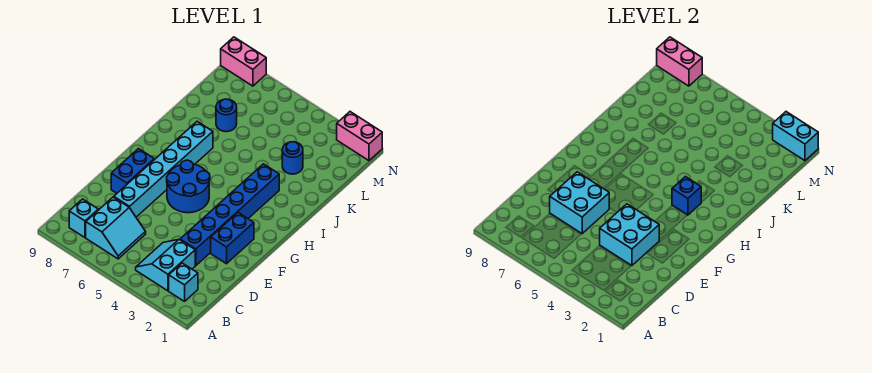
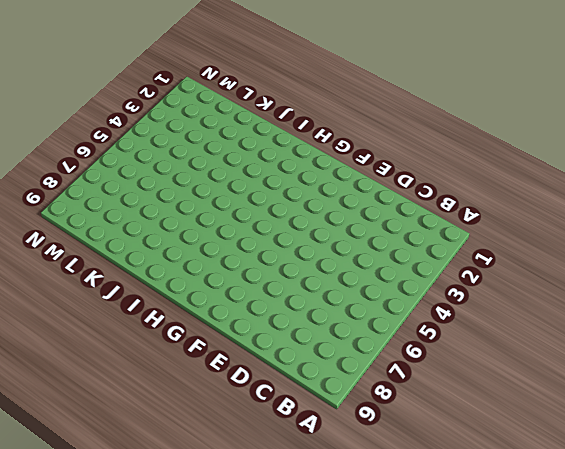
none -> cyan 1x1 brick [169,263,198,301]
none -> cyan 2x2 slope [136,239,195,291]
none -> cyan 2x2 slope [86,197,146,259]

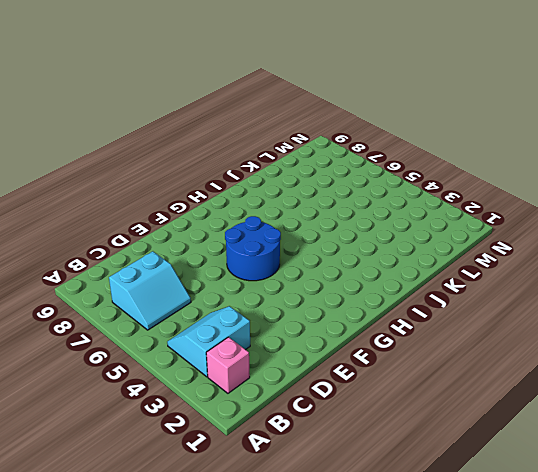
pink 1x1 brick [206,337,250,393] -> cyan 1x1 brick [169,263,198,301]
none -> cyan 1x1 brick [69,199,98,237]
none -> blue 1x6 brick [180,164,279,266]
none -> cyan 1x6 brick [114,121,213,217]

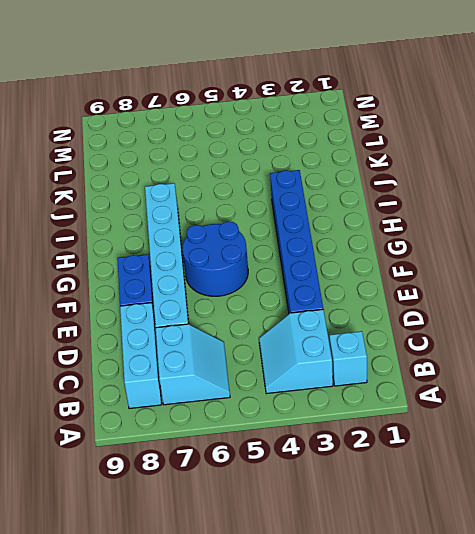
cyan 1x3 brick [120,303,162,409] -> cyan 1x1 brick [69,199,98,237]
none -> blue 1x2 brick [211,213,254,264]
none -> blue 1x1 round brick [282,142,303,174]
none -> blue 1x1 round brick [216,99,237,132]

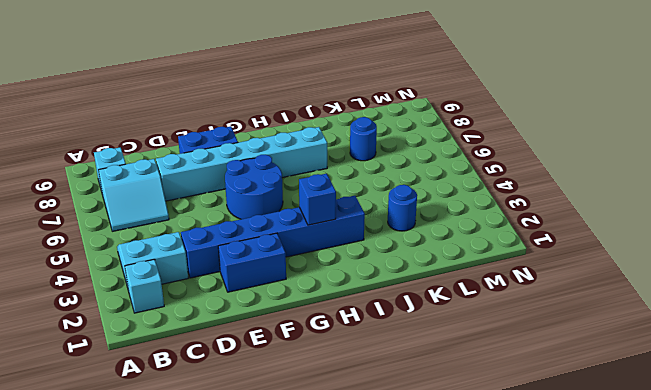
none -> pink 1x2 brick [337,112,382,161]
none -> pink 1x2 brick [221,37,266,86]
none -> cyan 2x2 brick [600,204,659,266]

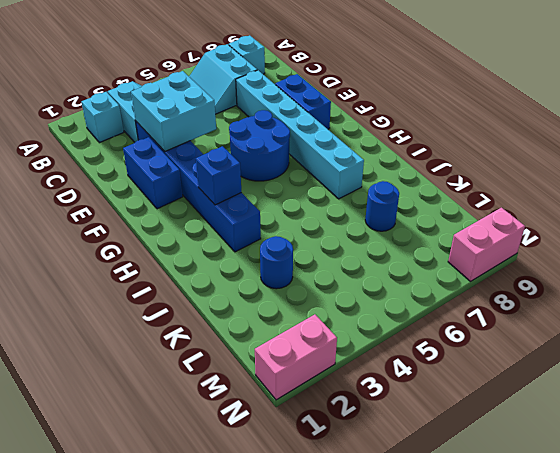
none -> cyan 2x2 brick [550,172,609,234]
none -> cyan 1x2 brick [773,112,818,161]
none -> pink 1x2 brick [657,37,702,86]

